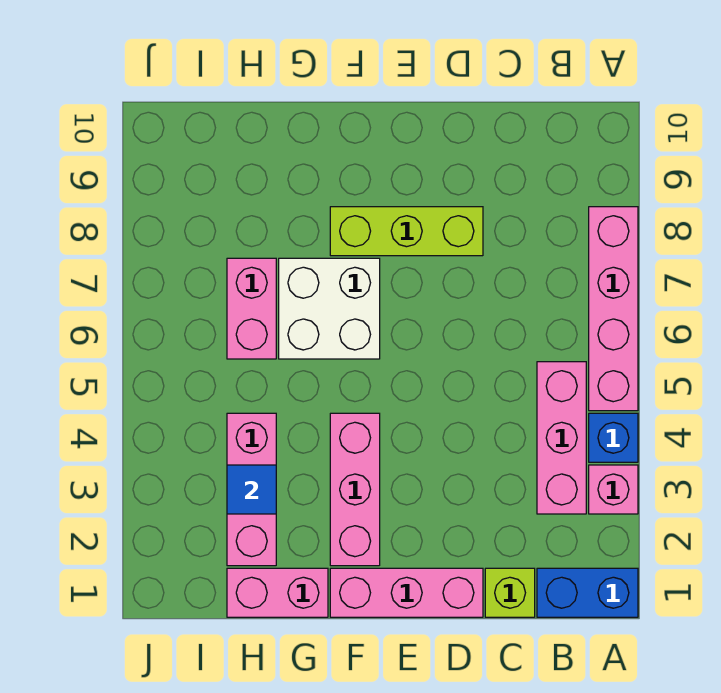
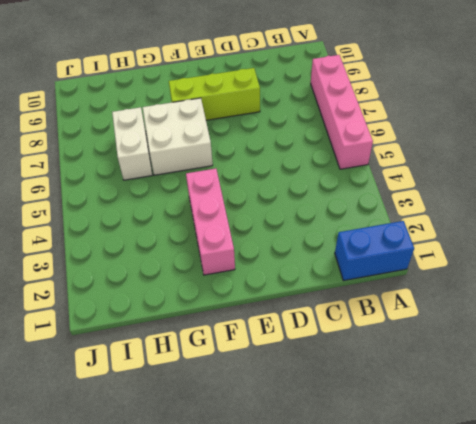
white 1x2 brick [112,107,152,180] -> pink 1x2 brick [227,258,276,359]
none -> pink 1x1 brick [589,465,638,514]
none -> blue 1x1 brick [589,413,638,462]
none -> pink 1x3 brick [537,362,586,514]

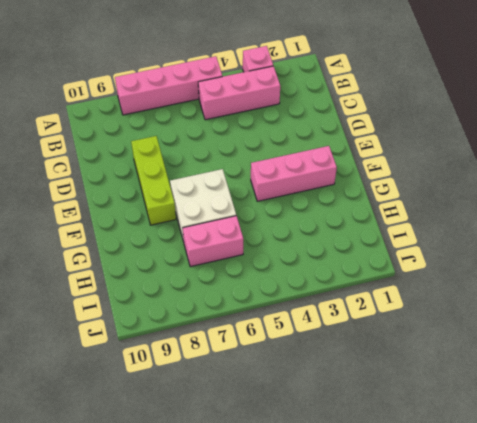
none -> blue 1x2 brick [537,568,638,617]
none -> blue 1x1 brick [589,413,638,462]
none -> lime 1x1 brick [485,568,535,617]

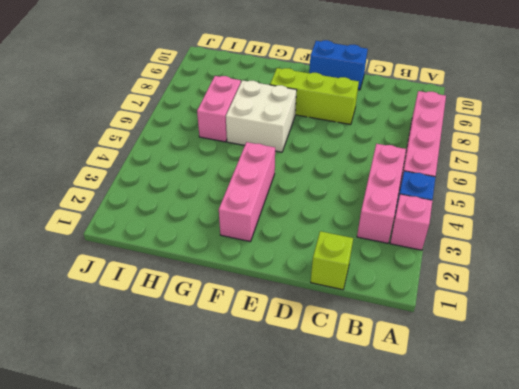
blue 1x2 brick [309,40,368,90] -> blue 1x2 brick moved to [537,568,638,617]
none -> pink 1x3 brick [330,568,483,617]
none -> pink 1x2 brick [227,568,328,617]
none -> pink 1x3 brick [227,413,276,566]

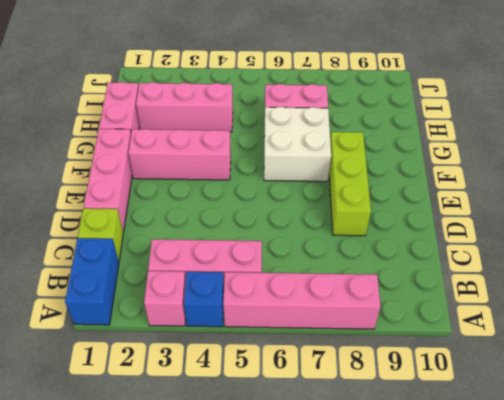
none -> blue 1x1 tile [227,465,276,514]

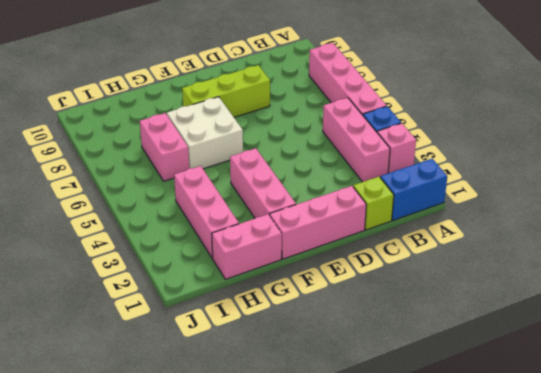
none -> blue 1x1 tile [227,465,276,514]

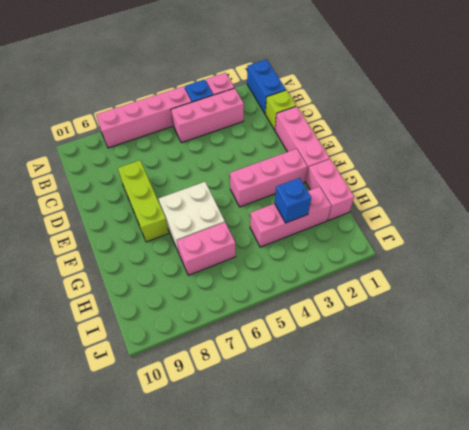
blue 1x1 brick [275,178,311,223] -> blue 1x1 tile [227,465,276,514]

